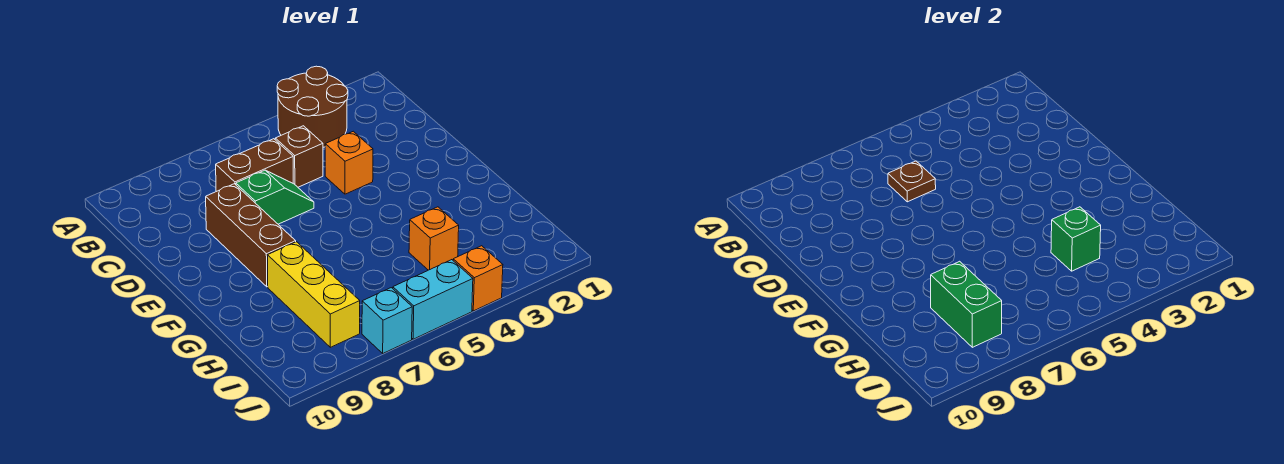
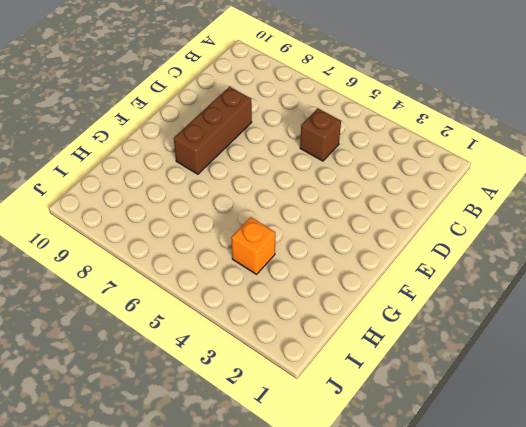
none -> brown 2x2 round brick [277,66,348,147]
none -> brown 1x2 brick [216,139,293,191]
none -> orange 1x1 brick [325,131,373,194]

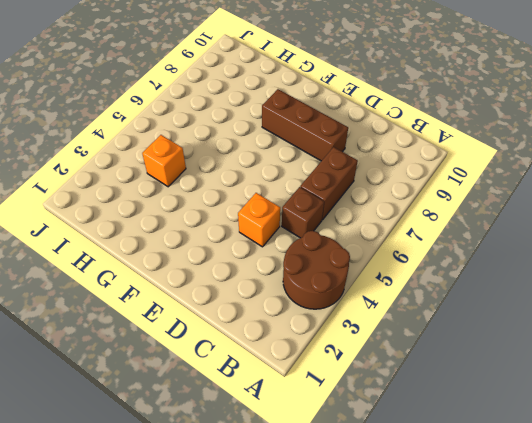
none -> green 1x2 slope [236,170,314,224]
none -> yellow 1x3 brick [267,242,360,347]
none -> orange 1x1 brick [453,246,503,311]

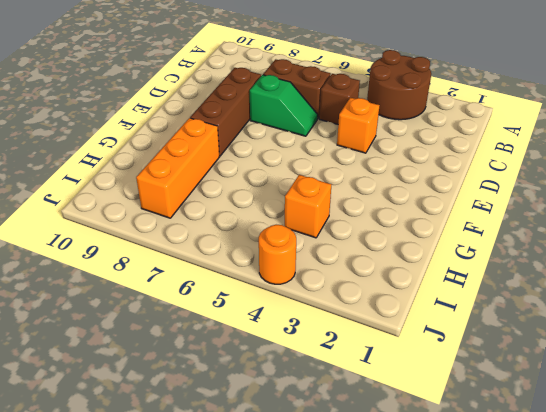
orange 1x3 brick [136,118,219,218] -> yellow 1x3 brick [267,242,360,347]
orange 1x1 round brick [259,225,296,284] -> orange 1x1 brick [453,246,503,311]
none -> cyan 1x2 brick [393,260,473,339]
none -> cyan 1x1 brick [362,288,412,353]
none -> brown 1x1 plate [888,161,936,202]

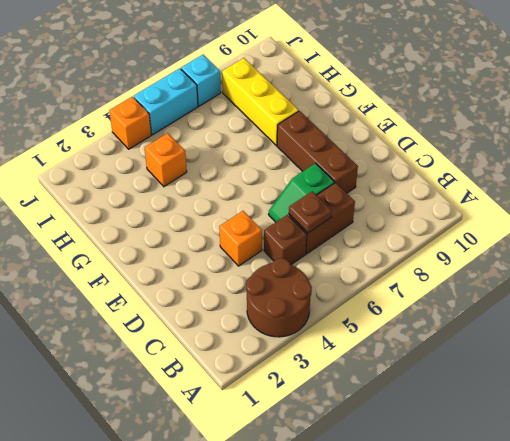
none -> green 1x1 brick [1051,207,1101,271]
none -> green 1x2 brick [931,261,1002,347]

